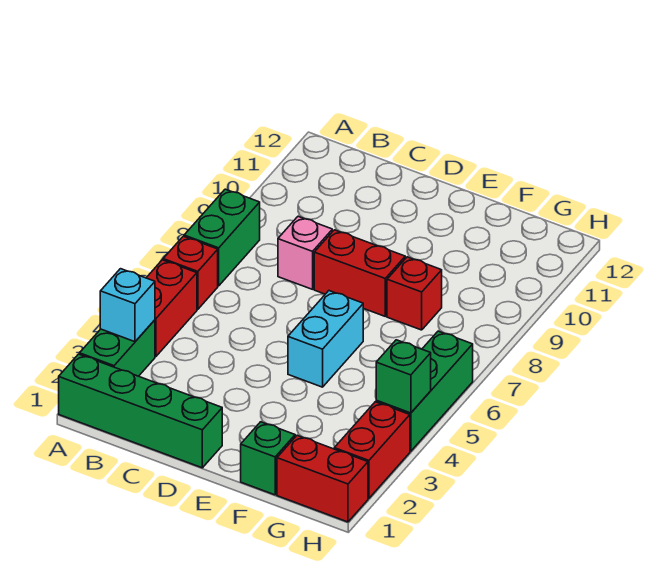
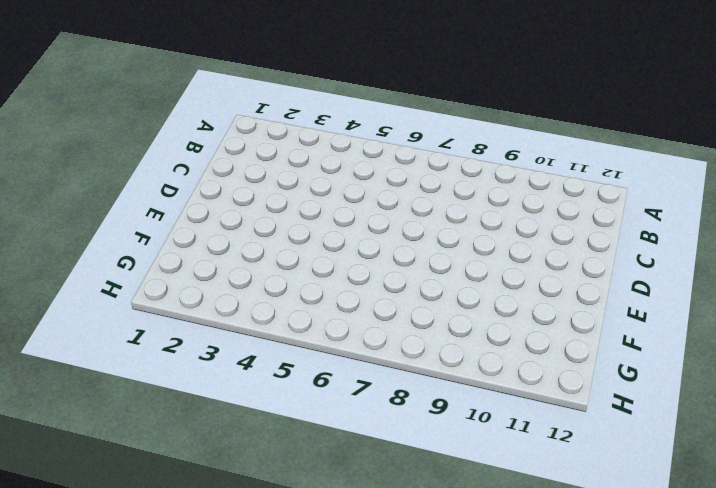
none -> green 1x4 brick [59,354,222,468]
none -> green 1x2 brick [80,320,155,376]
none -> red 1x2 brick [147,260,197,357]

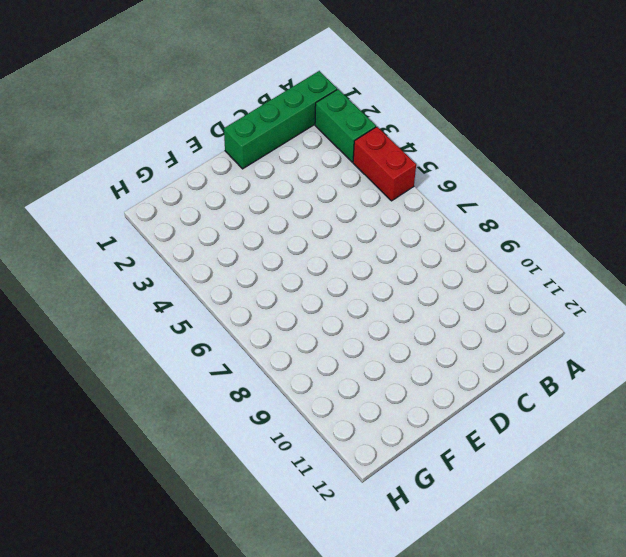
none -> red 1x1 brick [163,236,218,309]
none -> green 1x2 brick [184,189,260,286]
none -> pink 1x1 brick [278,216,332,289]

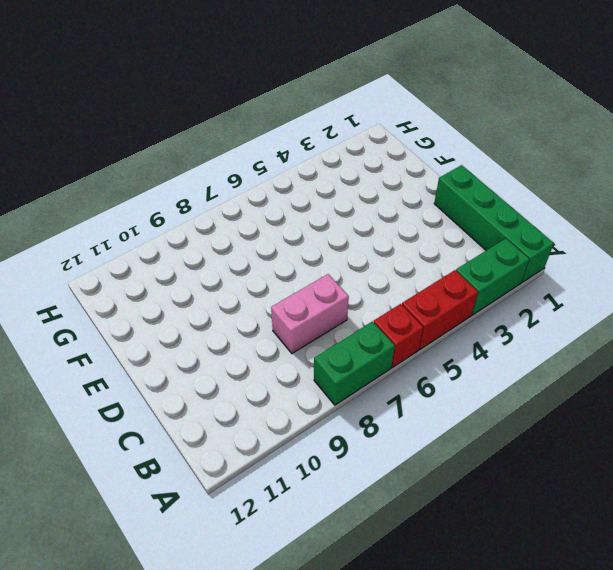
pink 1x2 brick [271,274,349,353] -> pink 1x1 brick [278,216,332,289]
none -> red 1x2 brick [314,230,405,316]
none -> cyan 1x2 brick [288,291,363,387]
none -> green 1x1 brick [241,422,295,495]

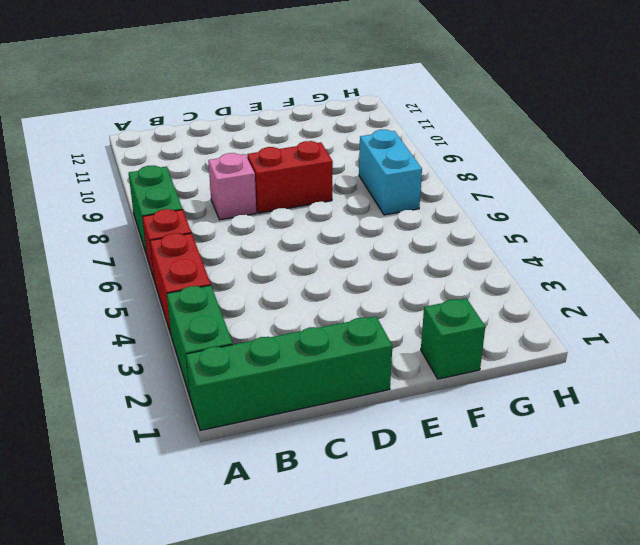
cyan 1x2 brick [359,130,422,215] -> cyan 1x2 brick moved to [288,291,363,387]
none -> red 1x1 brick [387,257,442,330]
none -> red 1x2 brick [277,435,368,522]
none -> red 1x2 brick [334,402,410,498]

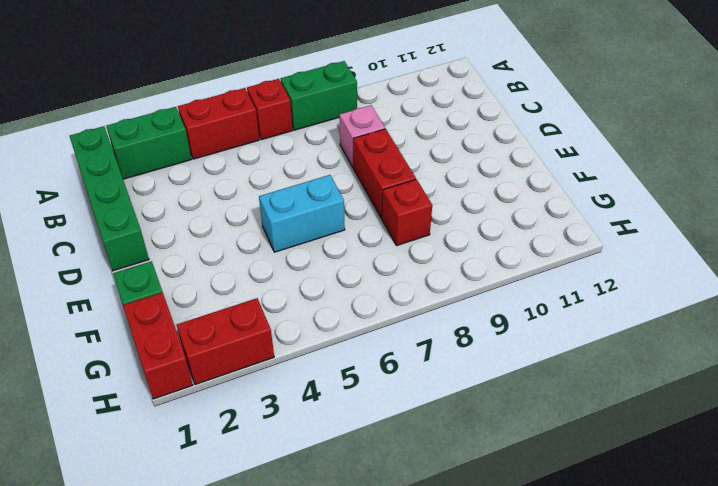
none -> green 1x3 brick [376,331,473,451]
none -> cyan 1x1 brick [100,269,155,342]
none -> green 1x1 brick [376,340,431,413]

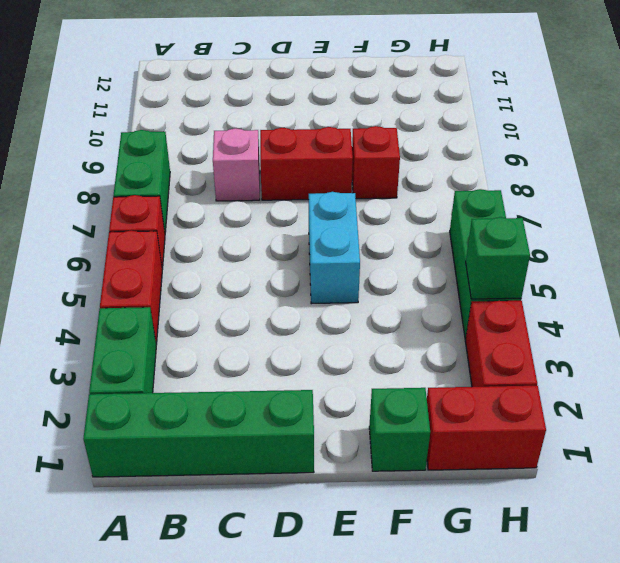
none -> cyan 1x1 brick [100,269,155,342]

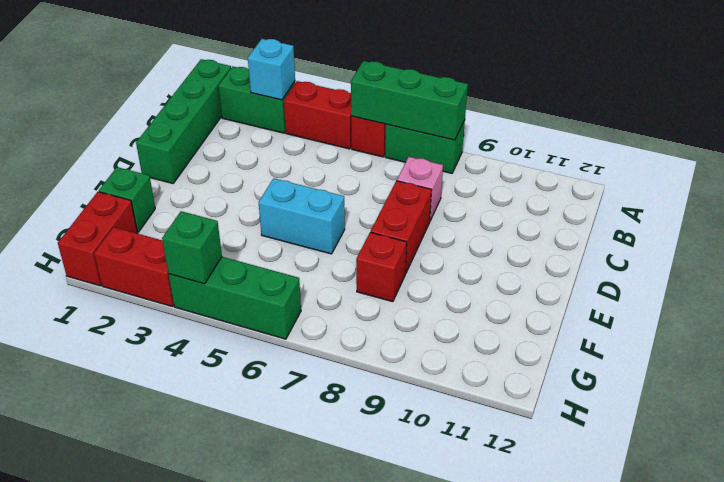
green 1x3 brick [351,61,468,140] -> none

